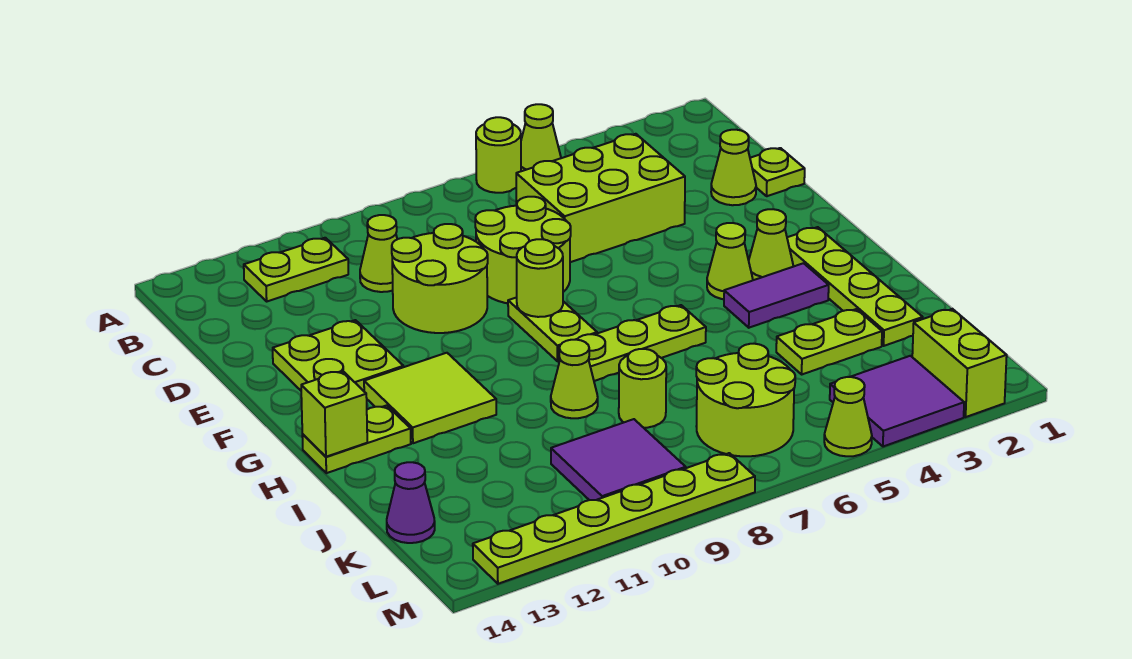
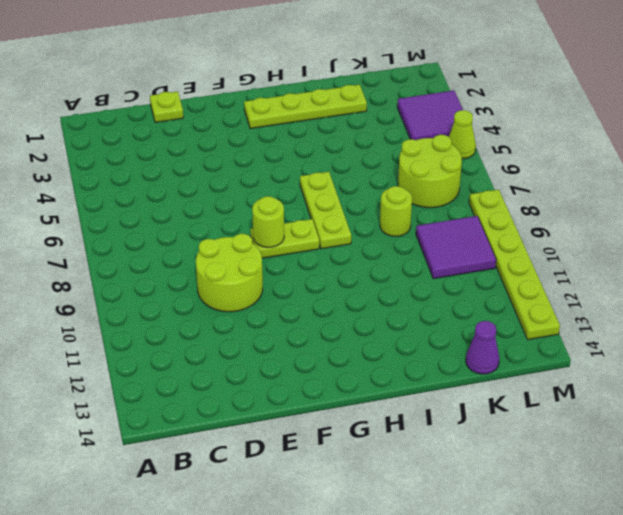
none -> lime 1x1 cone [521,104,561,171]
none -> lime 1x1 round brick [476,117,521,193]
none -> lime 1x2 plate [244,238,348,301]
none -> lime 2x3 brick [516,134,685,262]

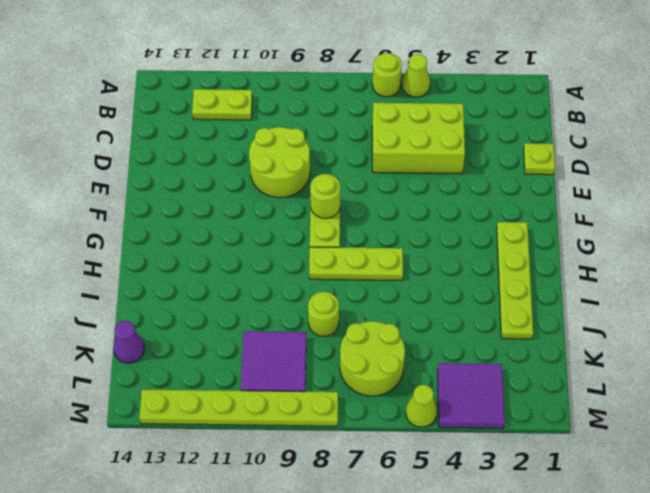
none -> lime 1x1 cone [360,215,397,292]
none -> lime 1x1 cone [711,130,756,205]
none -> lime 2x2 round brick [475,197,571,303]
none -> lime 2x2 plate [273,320,403,391]

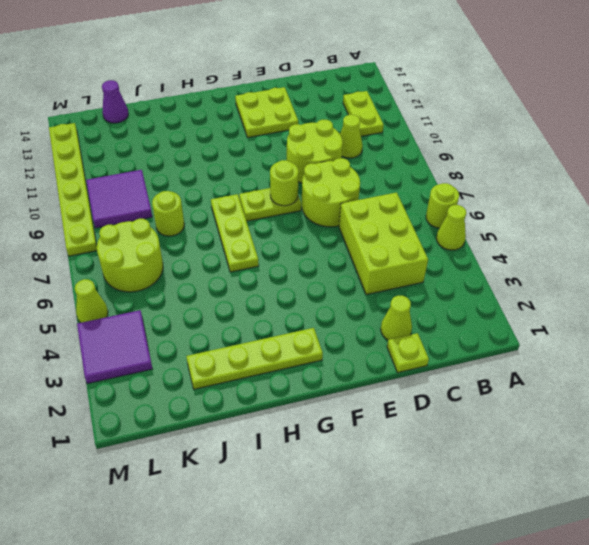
none -> lime 1x1 cone [749,209,793,280]
none -> lime 1x1 cone [707,223,753,299]
none -> lime 2x2 tile [364,353,496,443]
none -> purple 1x2 tile [724,263,829,328]

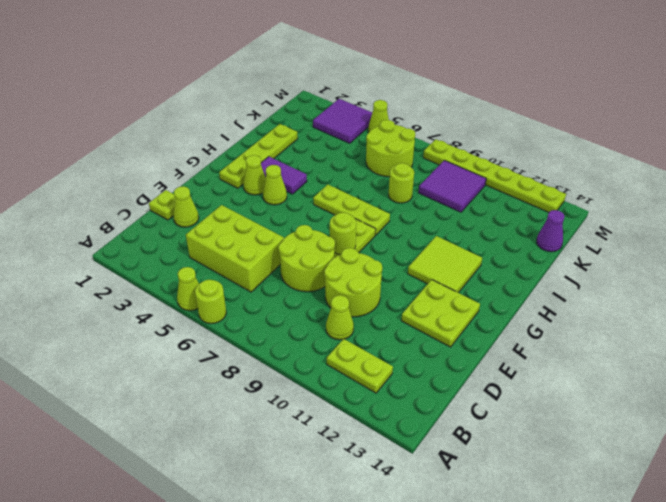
none -> lime 1x2 plate [302,405,411,473]
none -> lime 1x1 cone [551,340,598,418]
none -> lime 1x2 plate [776,309,882,374]
none -> lime 1x2 brick [912,309,1007,417]

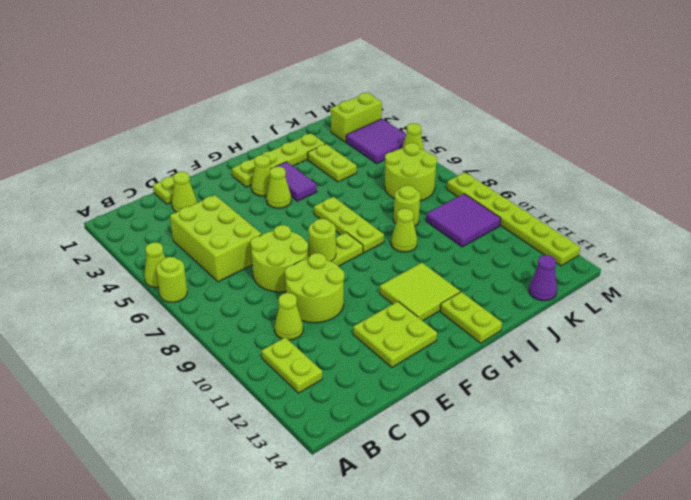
none -> lime 1x1 brick [301,371,367,457]

